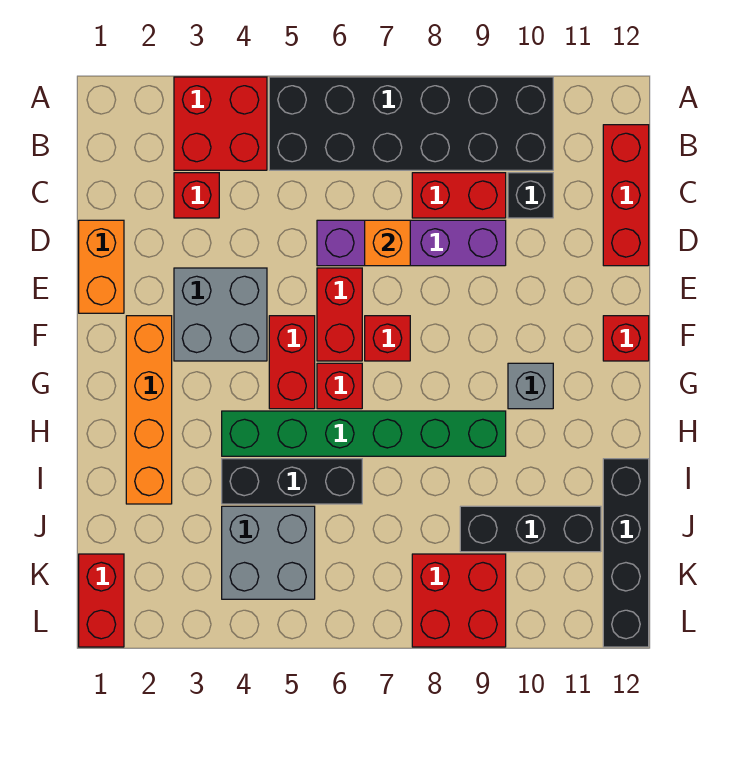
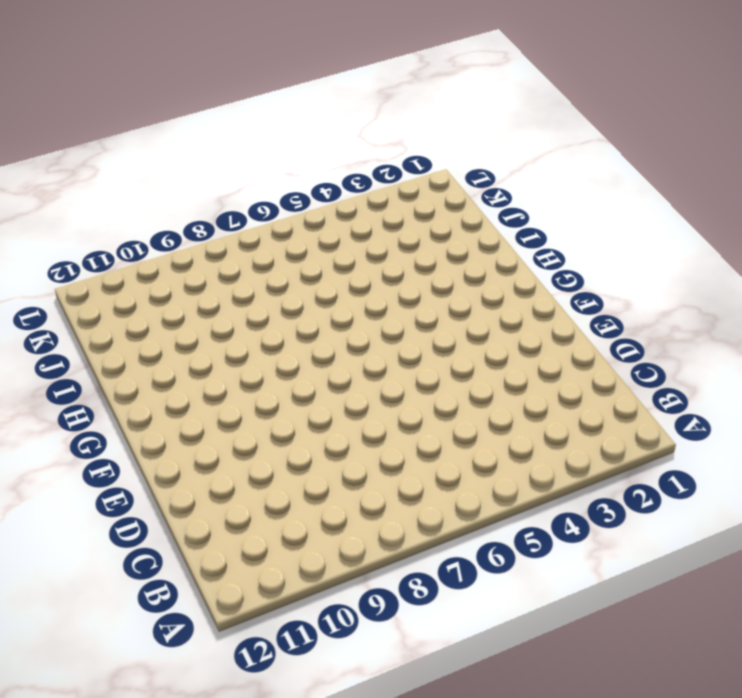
none -> red 2x2 brick [174,77,267,170]
none -> black 2x6 brick [269,77,553,170]
none -> red 1x3 brick [603,125,649,266]

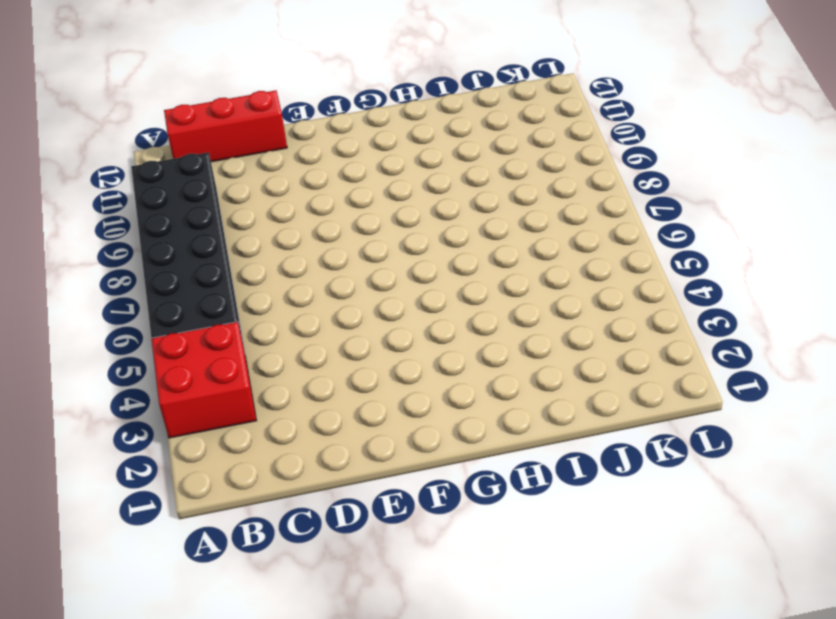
none -> red 1x1 brick [174,173,219,218]
none -> red 1x2 brick [412,173,506,218]
none -> black 1x1 brick [508,173,553,218]

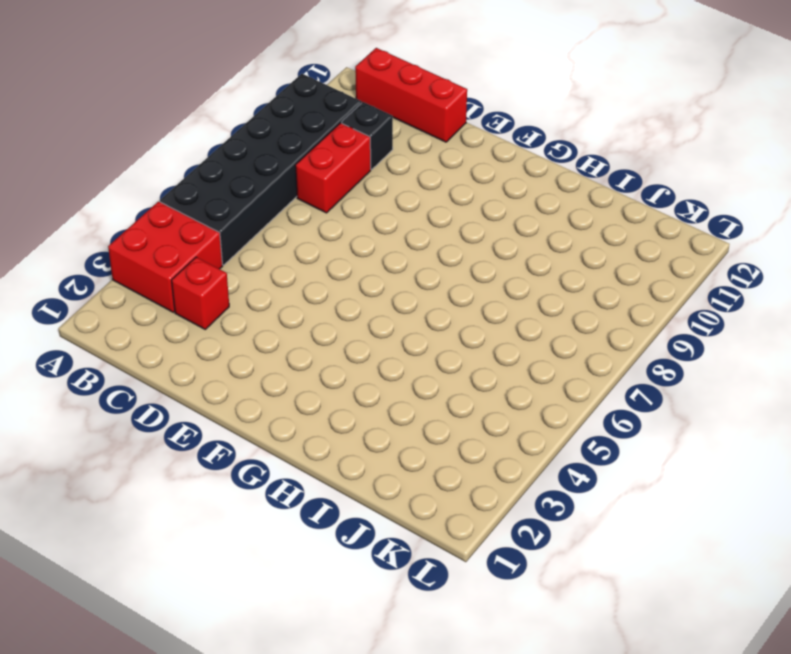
none -> orange 1x2 brick [79,220,124,313]
none -> purple 1x4 brick [317,220,506,266]
none -> grey 2x2 brick [174,268,267,361]

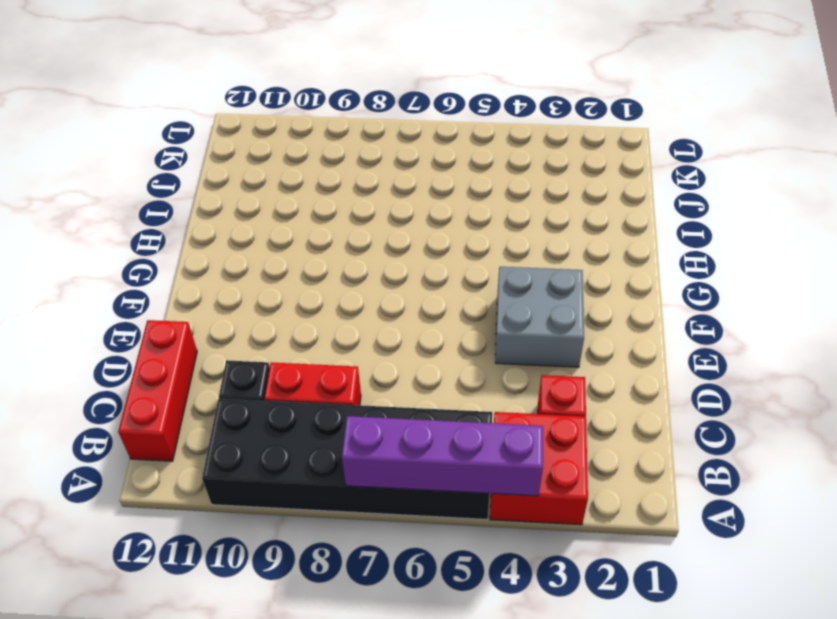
purple 1x4 brick [342,416,543,496] -> purple 1x4 brick moved to [317,220,506,266]
none -> orange 1x2 brick [79,220,124,313]
none -> red 1x2 brick [317,268,362,361]
none -> orange 1x4 brick [126,316,172,504]

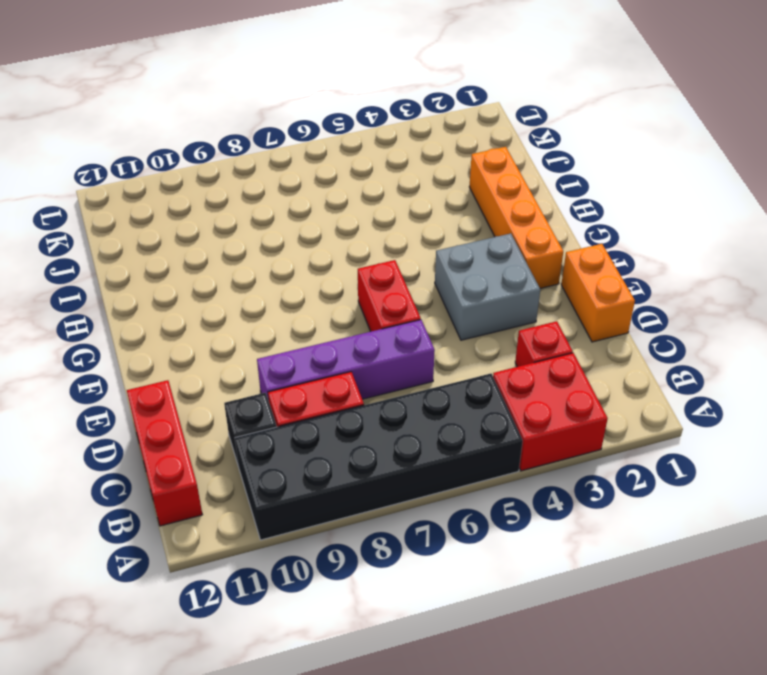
none -> red 1x2 brick [269,316,315,409]
none -> red 1x1 brick [365,316,410,361]
none -> red 1x1 brick [603,316,649,361]

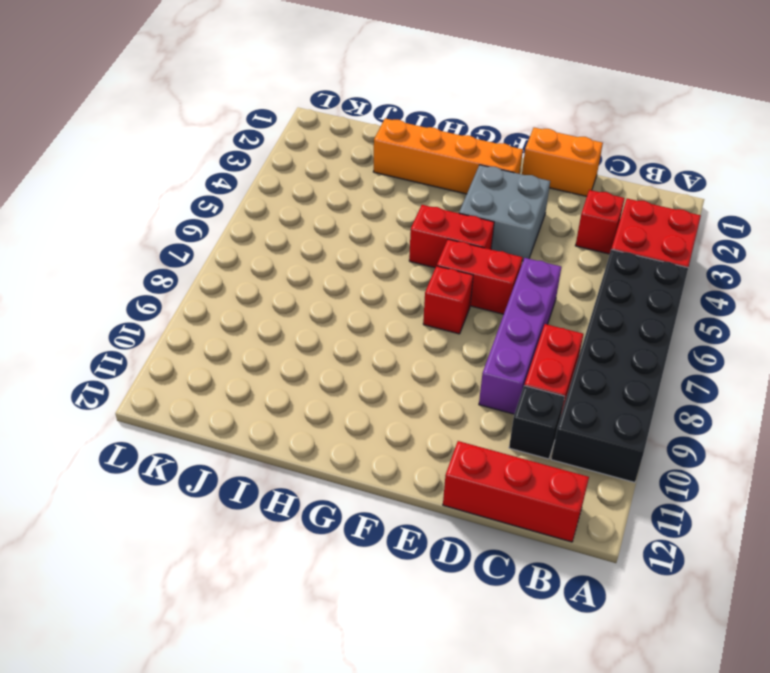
none -> red 1x1 brick [603,316,649,361]
none -> red 1x1 brick [317,363,362,409]
none -> grey 1x1 brick [508,363,553,409]

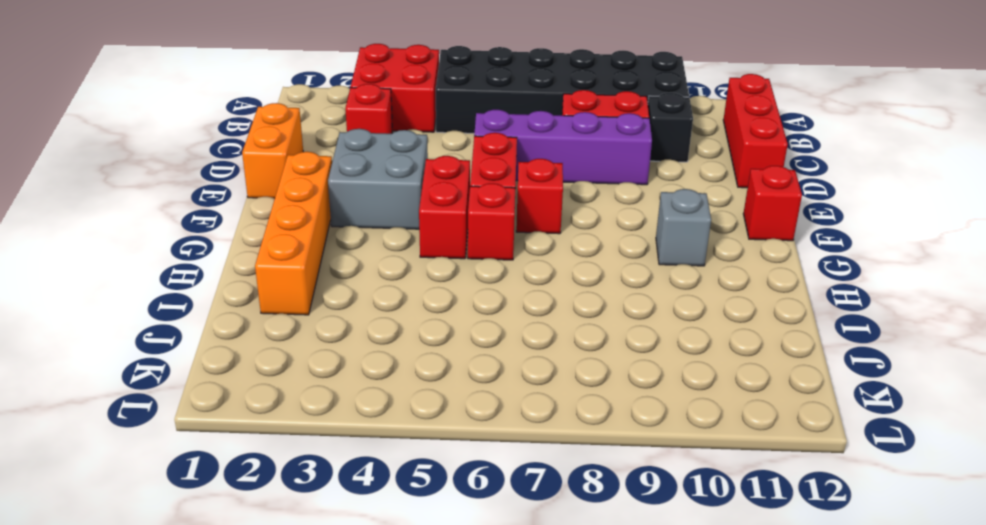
none -> green 1x6 brick [222,411,506,456]
none -> black 1x3 brick [222,459,362,504]
none -> black 1x4 brick [603,459,649,647]

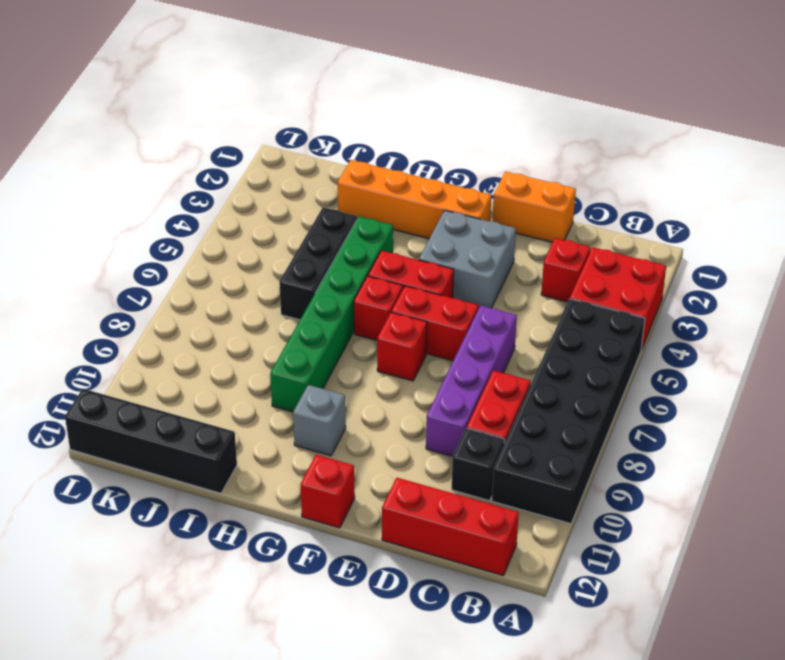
none -> grey 2x2 brick [222,506,315,599]
none -> black 1x3 brick [460,506,601,552]
none -> red 1x2 brick [79,554,124,647]

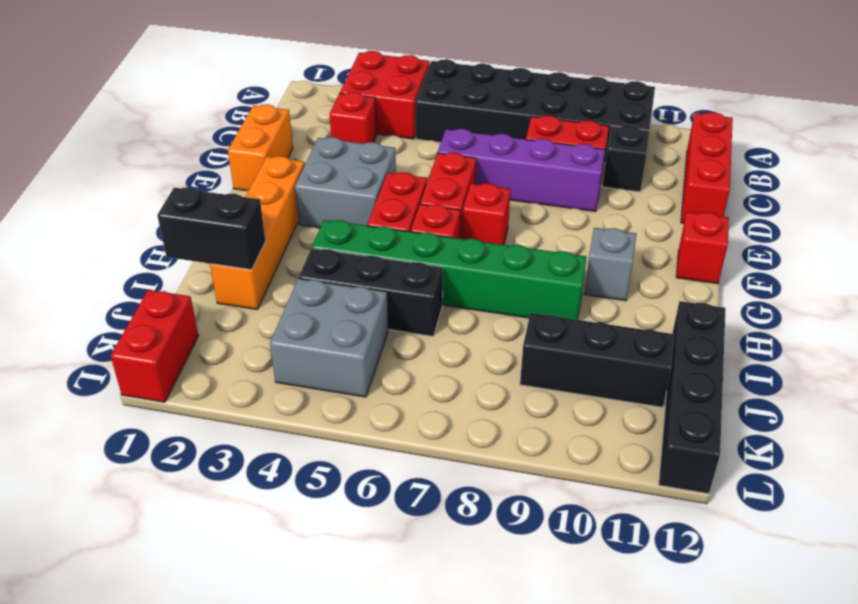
black 1x2 brick [157,188,266,270] -> none
none -> red 2x2 brick [412,554,506,647]
none -> orange 1x1 brick [365,220,410,266]

